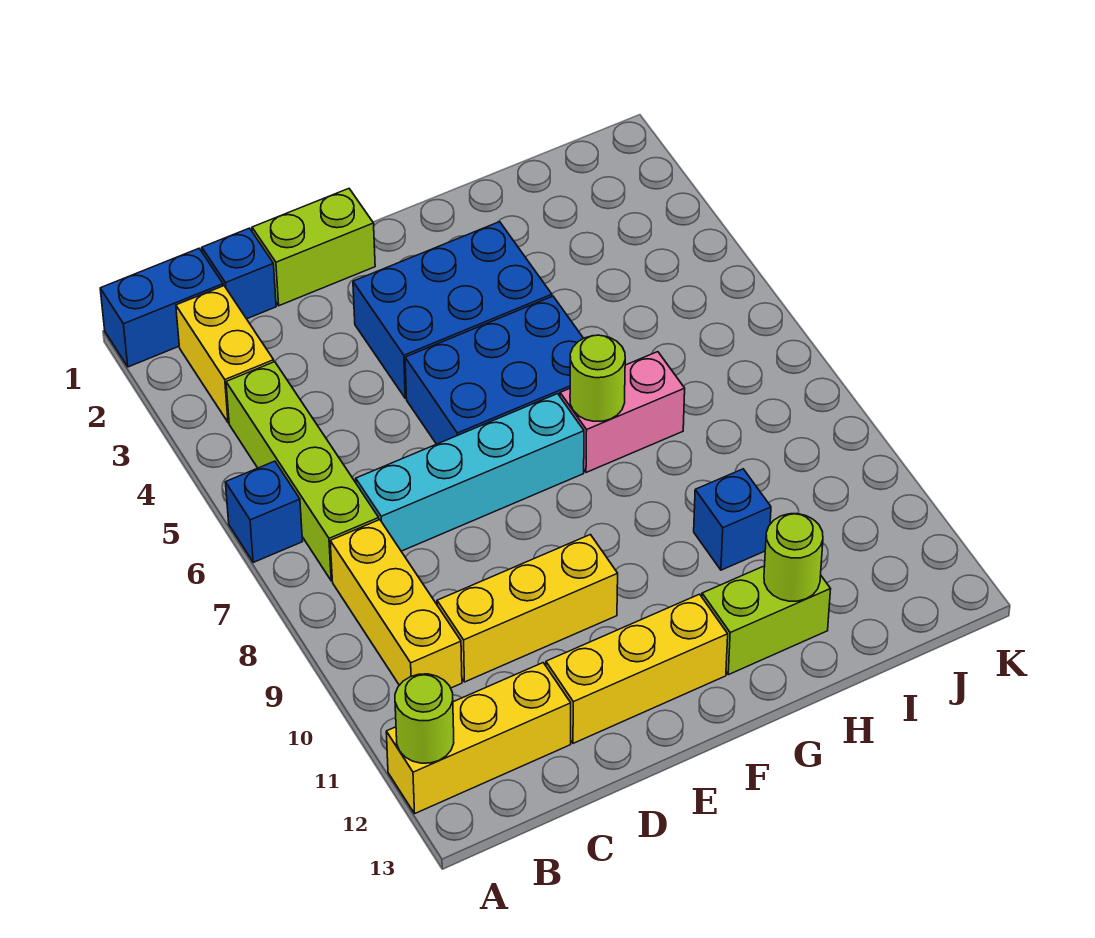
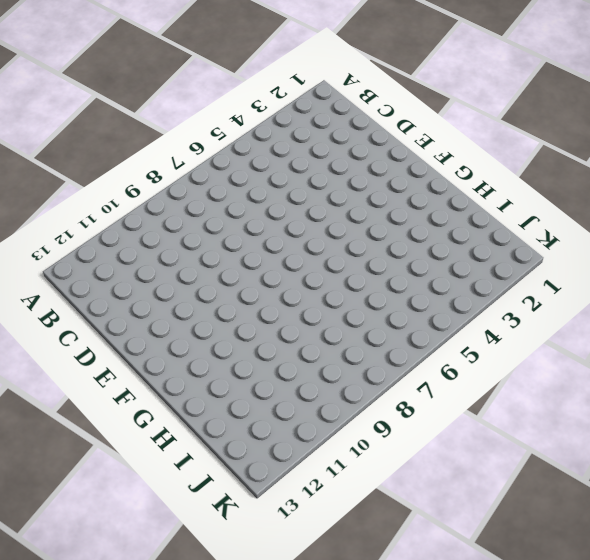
none -> blue 1x2 brick [100,249,223,367]
none -> blue 1x1 brick [225,461,303,562]
none -> yellow 1x3 brick [386,663,571,813]

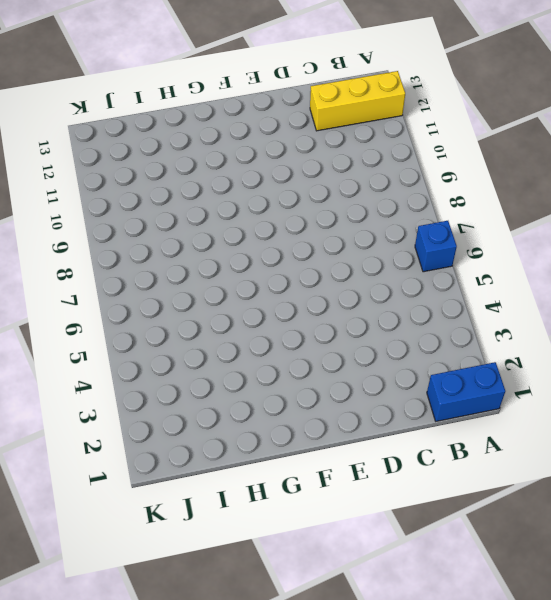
none -> yellow 1x2 brick [176,286,274,423]
none -> lime 1x4 brick [226,362,379,581]
none -> yellow 1x3 brick [330,520,462,688]

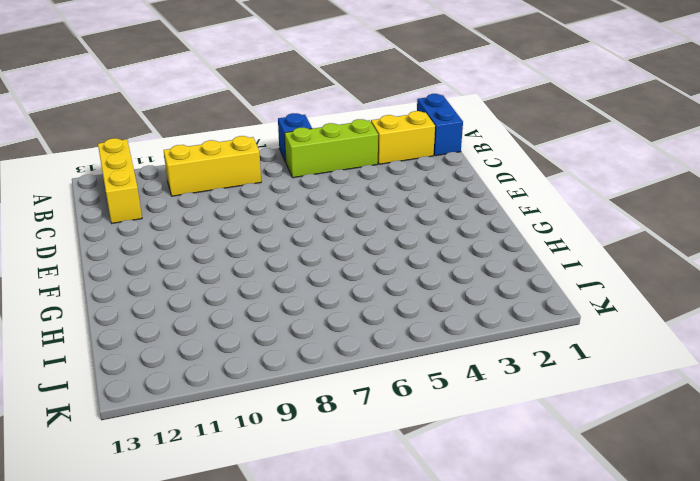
lime 1x3 brick [285,119,378,178] -> lime 1x4 brick [226,362,379,581]
none -> blue 1x1 brick [202,228,276,319]
none -> cyan 1x4 brick [356,394,584,551]
none -> yellow 1x3 brick [437,535,618,682]

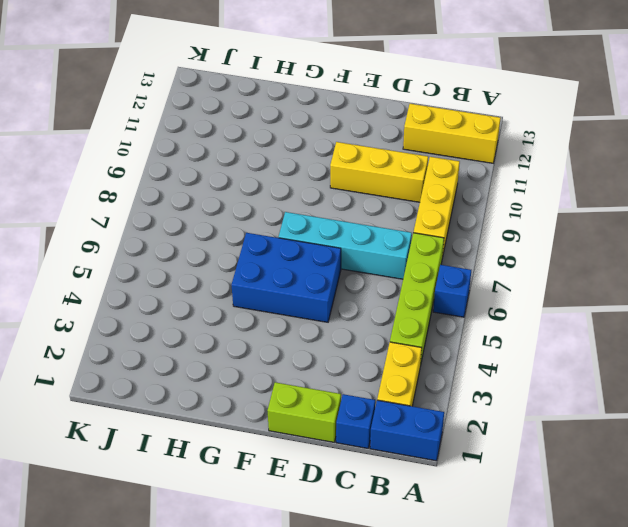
none -> yellow 1x3 brick [546,594,728,743]
none -> blue 2x3 brick [353,222,552,398]
none -> pink 1x2 brick [560,352,685,472]

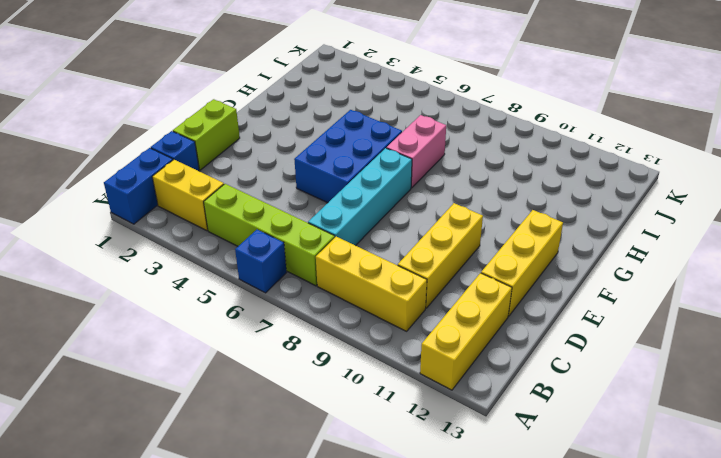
none -> blue 2x3 brick [353,222,552,398]
none -> lime 1x2 brick [702,566,831,675]
none -> blue 1x1 brick [694,469,771,570]

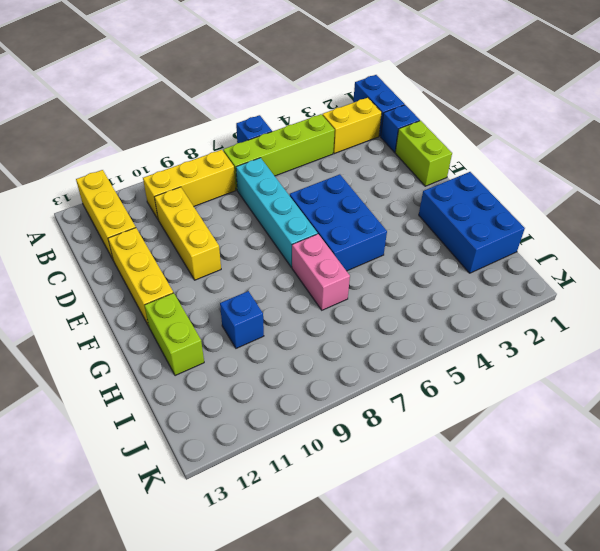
blue 2x3 brick [419,172,525,273] -> blue 2x3 brick moved to [353,222,552,398]
none -> lime 1x1 round brick [395,674,454,763]
none -> lime 1x1 round brick [570,335,625,421]
none -> lime 1x1 round brick [764,514,823,601]

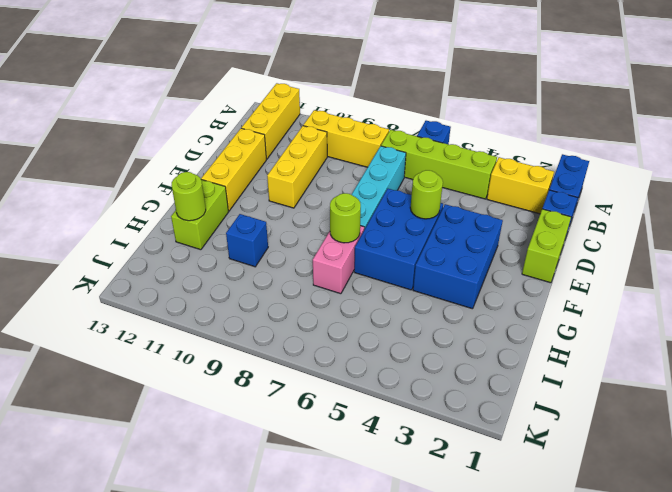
lime 1x1 round brick [410,170,443,219] -> lime 1x1 round brick moved to [395,674,454,763]

